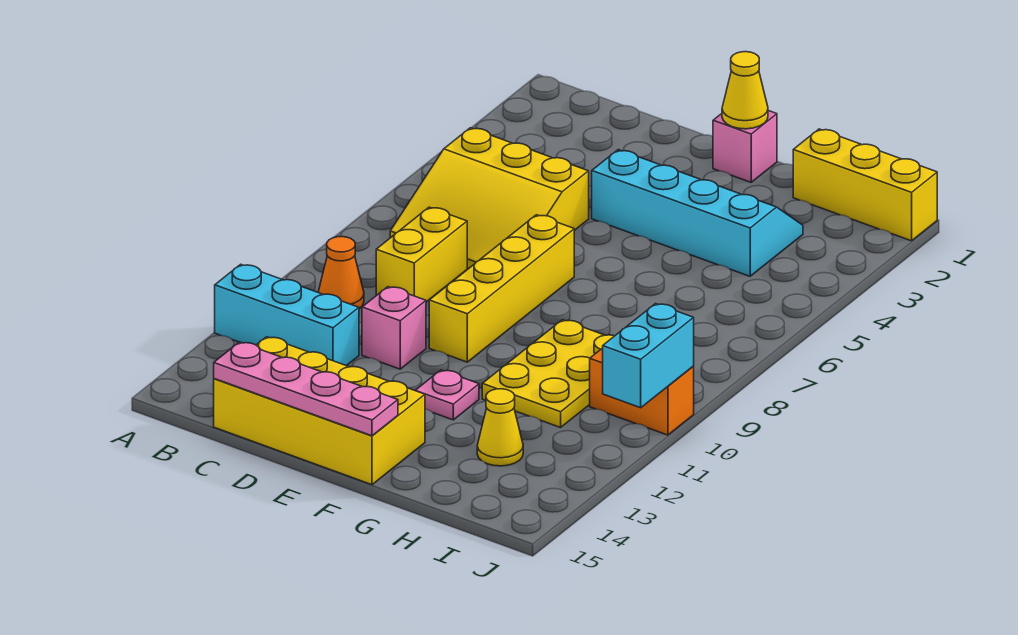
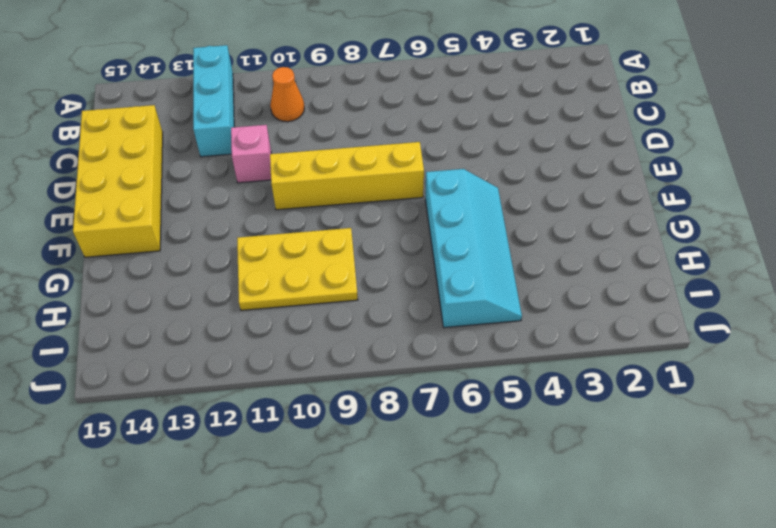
cyan 2x4 slope [425,169,522,328] -> cyan 2x4 slope moved to [592,150,803,276]
none -> yellow 3x3 slope [390,128,589,269]
none -> yellow 1x2 brick [376,207,467,302]
none -> pink 1x1 brick [713,111,777,182]

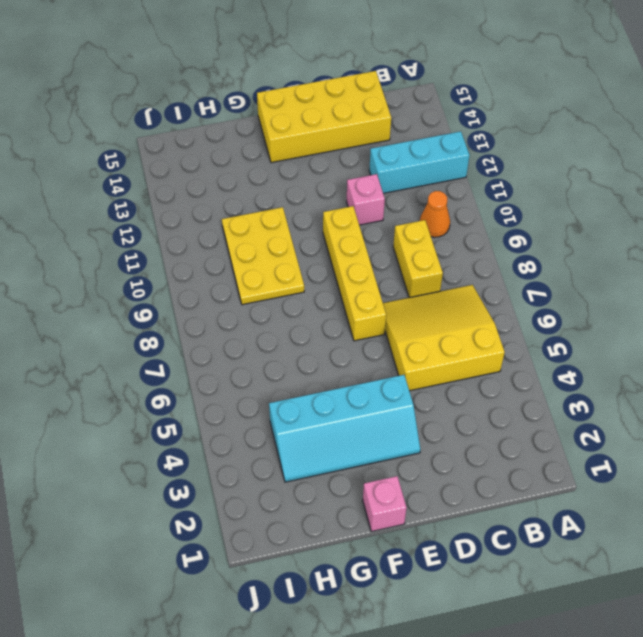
none -> pink 1x1 plate [415,370,479,420]
none -> yellow 1x3 brick [793,129,937,241]
none -> yellow 1x1 cone [477,389,523,466]

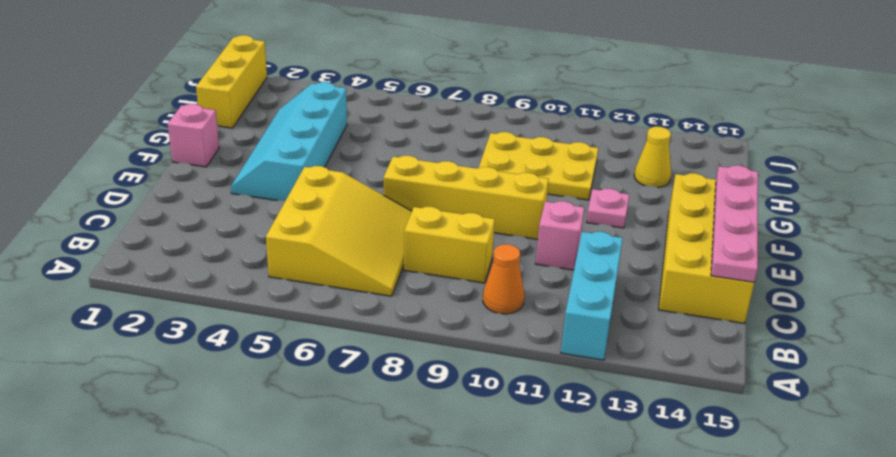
none -> orange 1x2 brick [590,348,694,435]
none -> yellow 1x1 cone [722,52,768,129]
none -> cyan 1x2 brick [603,304,694,408]

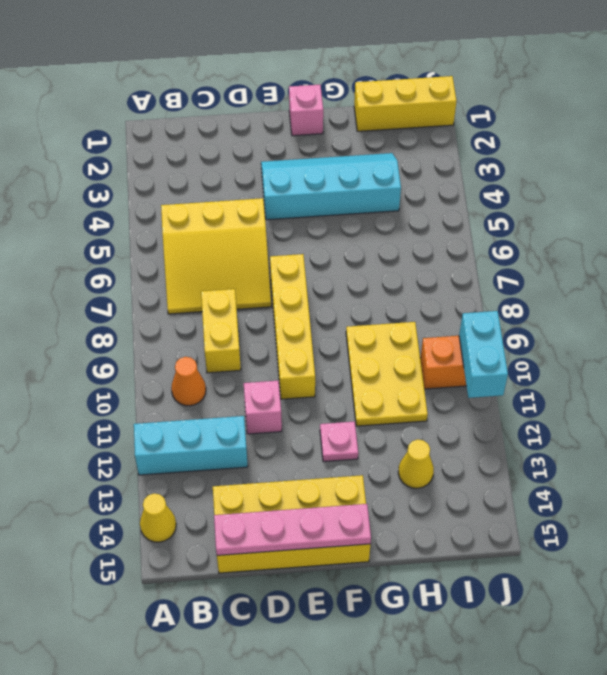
yellow 1x1 cone [140,493,176,542] -> yellow 1x1 cone moved to [722,52,768,129]

